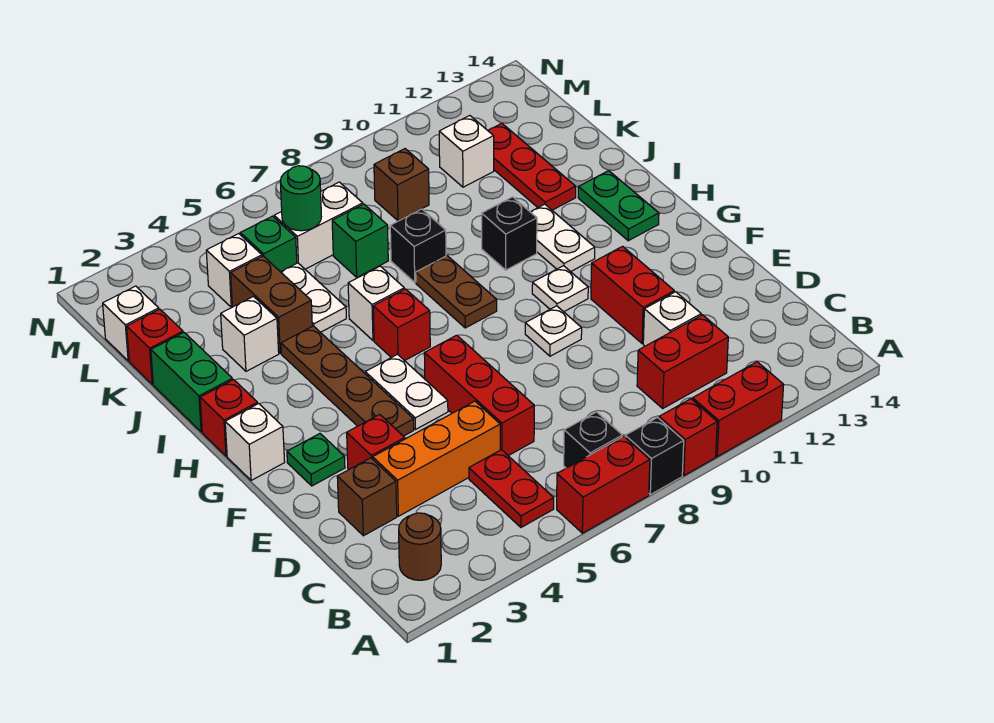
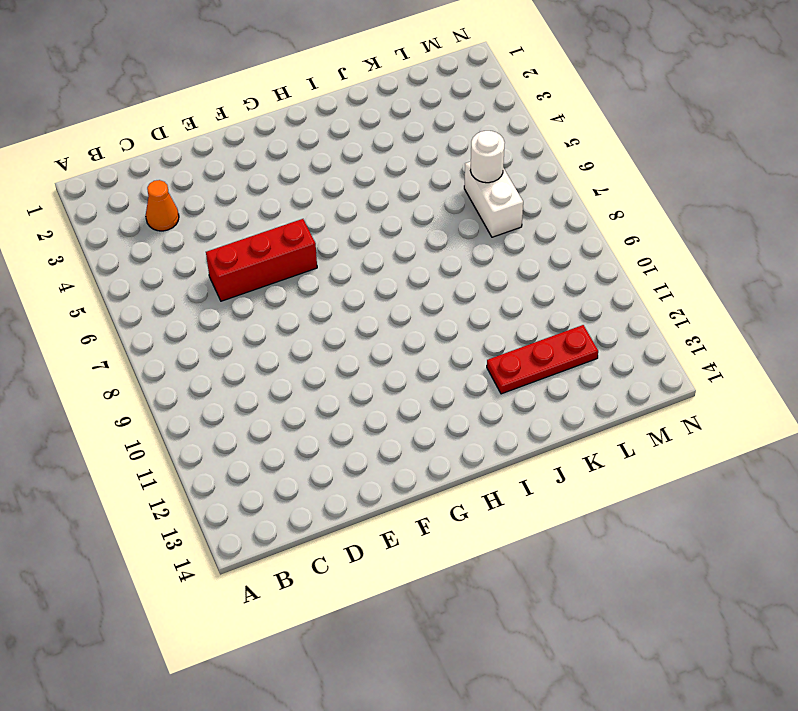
orange 1x1 cone [146,180,179,231] -> none
white 1x1 round brick [470,131,505,183] -> green 1x1 round brick [280,166,321,231]
none -> red 1x2 brick [557,436,650,533]
none -> black 1x1 brick [625,417,684,495]
none -> red 1x1 brick [659,399,717,475]
none -> red 1x2 brick [693,362,784,457]

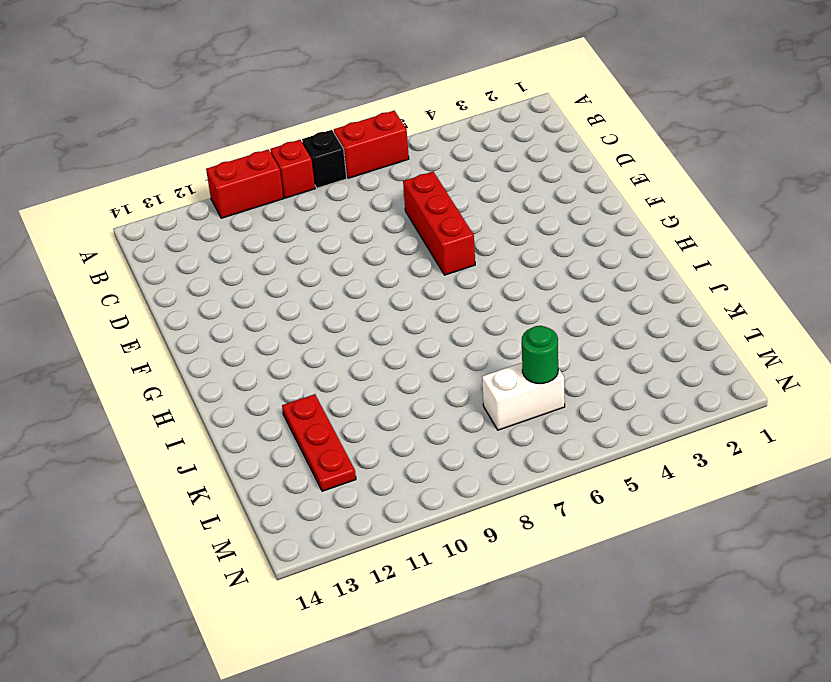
none -> brown 1x1 round brick [399,513,441,580]
none -> red 1x2 plate [469,450,554,527]
none -> black 1x1 brick [564,412,622,468]
none -> red 1x2 brick [637,315,728,408]

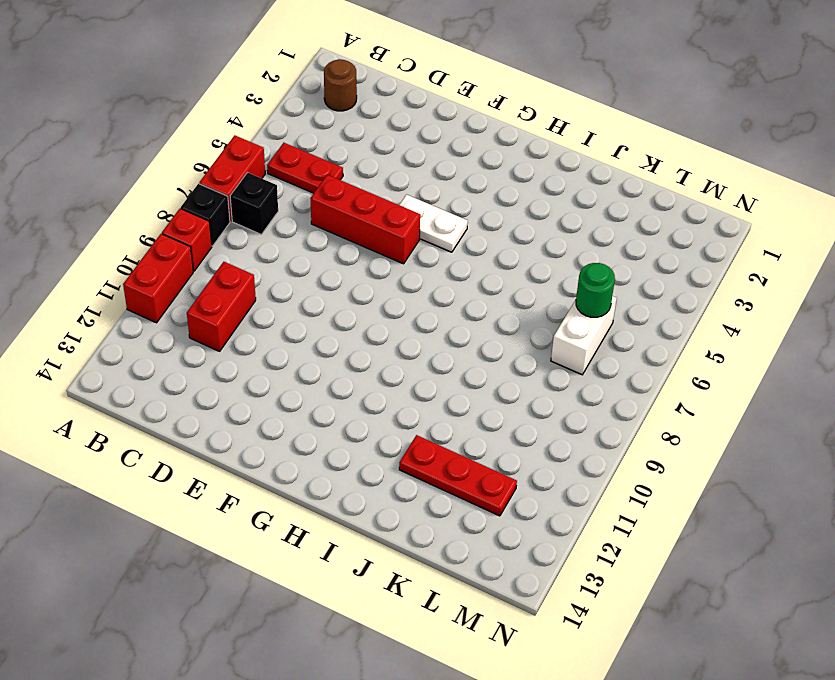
none -> brown 1x1 brick [337,458,397,536]
none -> orange 1x3 brick [373,401,500,516]
none -> white 1x1 brick [643,292,701,346]
none -> red 1x1 brick [347,414,405,469]

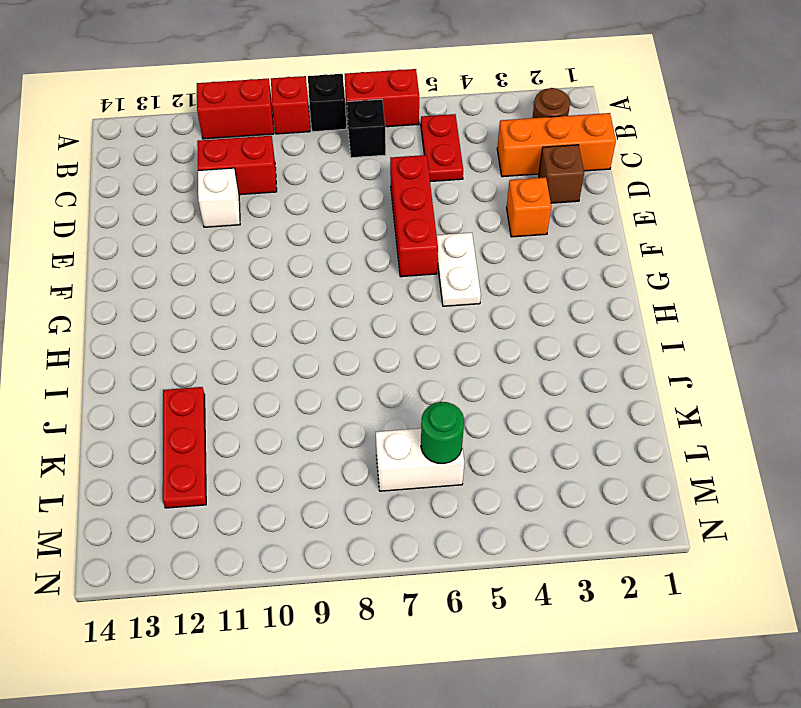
orange 1x3 brick [497,113,616,177] -> orange 1x3 brick moved to [373,401,500,516]
orange 1x1 brick [507,177,551,237] -> red 1x1 brick [347,414,405,469]
none -> red 1x2 brick [591,246,674,343]
none -> green 1x1 plate [287,434,345,486]
none -> brown 1x4 plate [281,326,414,436]
none -> white 1x1 plate [525,306,582,356]

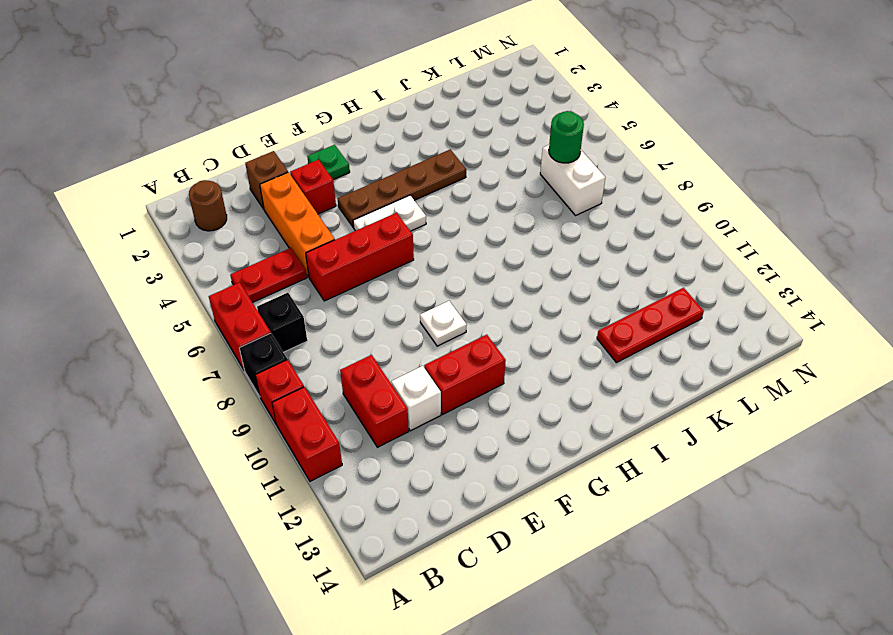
none -> white 1x1 brick [225,404,285,481]
none -> white 1x1 plate [532,266,588,312]
none -> red 1x1 brick [200,380,258,456]
none -> red 1x1 brick [373,289,430,361]

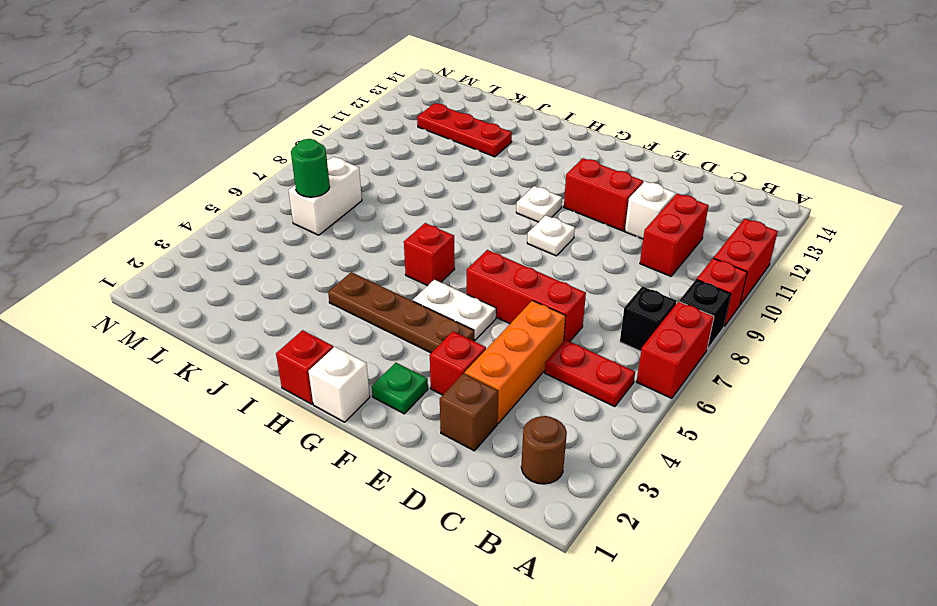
none -> brown 1x2 plate [416,256,497,328]
none -> white 1x2 plate [531,204,595,272]
none -> green 1x2 plate [578,171,659,241]
none -> green 1x2 brick [151,333,233,432]

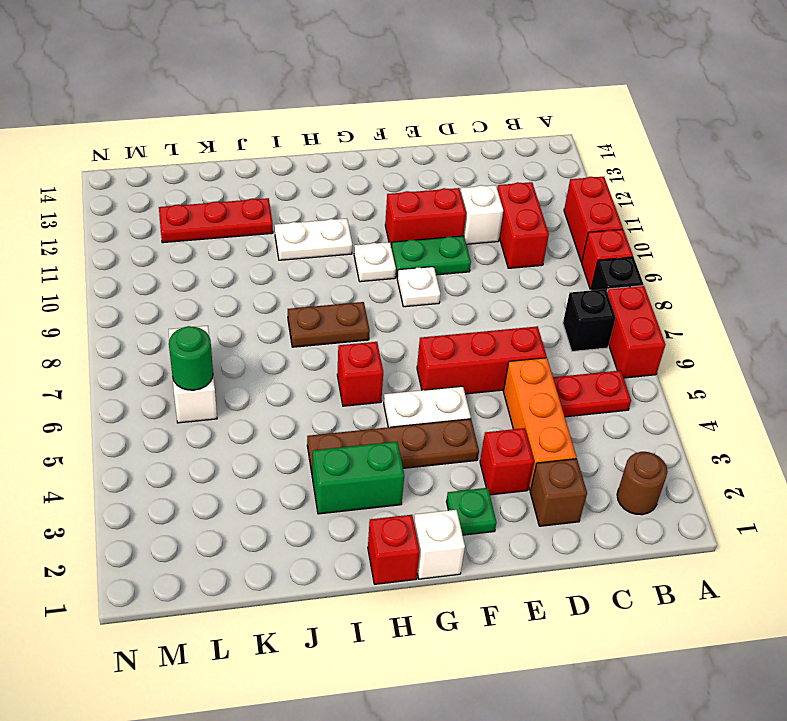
green 1x2 plate [391,236,471,276] -> green 1x2 plate moved to [578,171,659,241]
green 1x2 brick [312,442,404,514] -> green 1x2 brick moved to [151,333,233,432]
none -> white 1x1 brick [348,266,404,341]
none -> black 1x1 brick [482,197,537,270]
none -> white 1x1 brick [221,296,279,371]
none -> brown 1x2 brick [231,256,312,353]

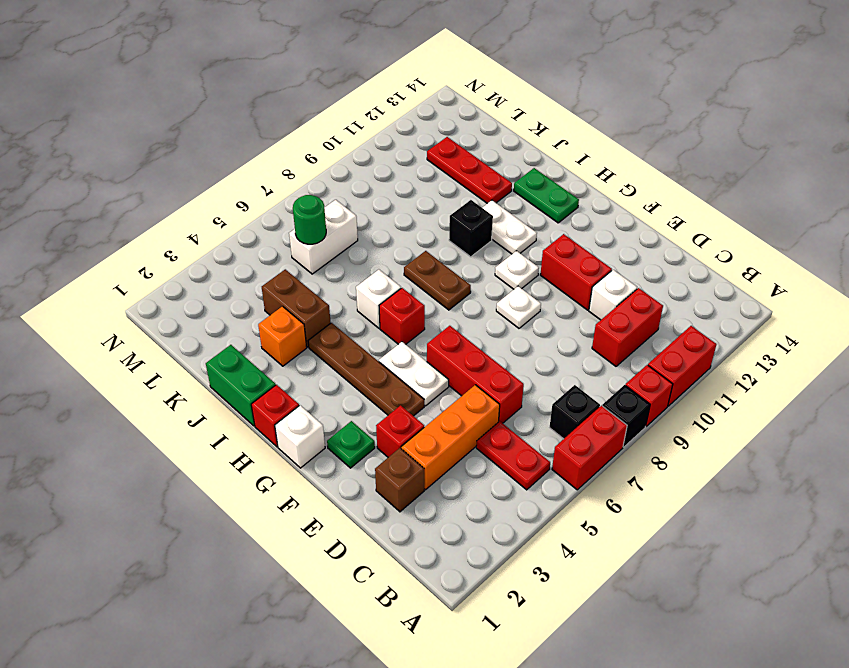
orange 1x1 brick [258,306,307,366] -> white 1x1 brick [221,296,279,371]
none -> brown 1x1 round brick [399,513,441,580]
none -> white 1x2 plate [281,263,346,332]
none -> black 1x1 brick [390,209,446,282]
none -> red 1x1 brick [127,309,183,384]

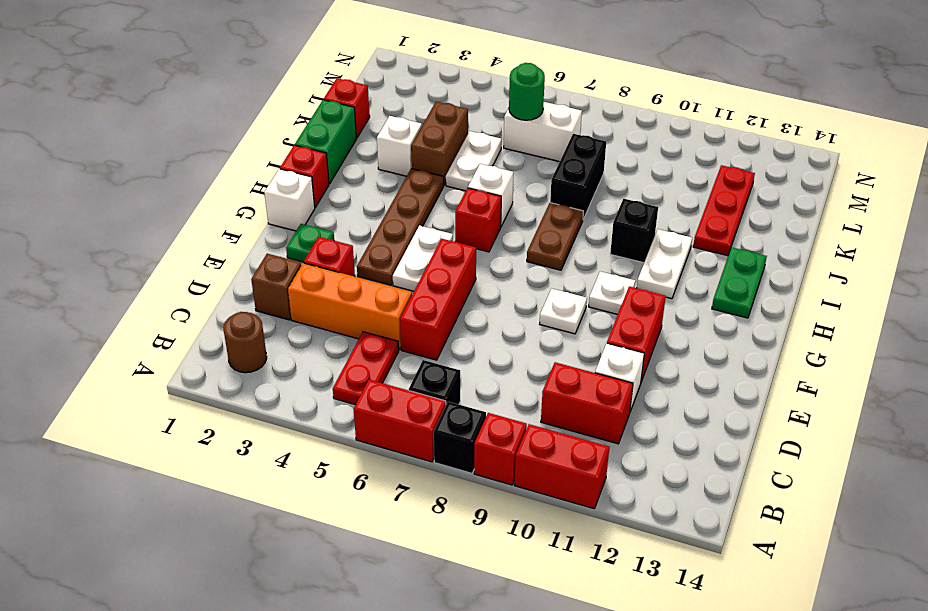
black 1x2 brick [550,134,606,219] -> black 1x1 brick [390,209,446,282]
none -> green 1x1 brick [332,204,388,277]
none -> white 1x1 brick [103,286,159,361]
none -> white 1x1 brick [206,234,262,308]
none -> green 1x1 brick [240,216,297,272]

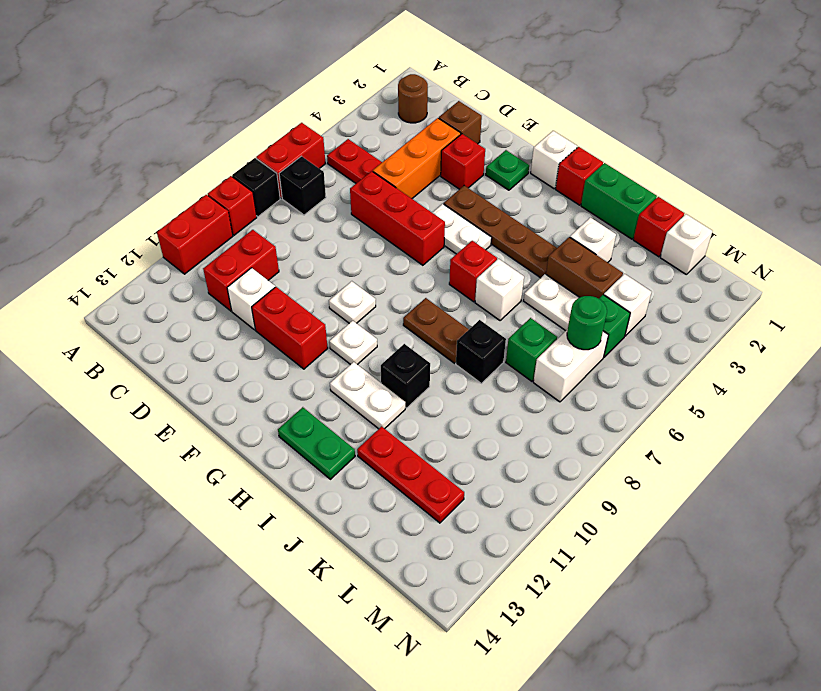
none -> brown 1x1 brick [374,149,429,221]
none -> white 1x1 brick [439,116,494,187]

